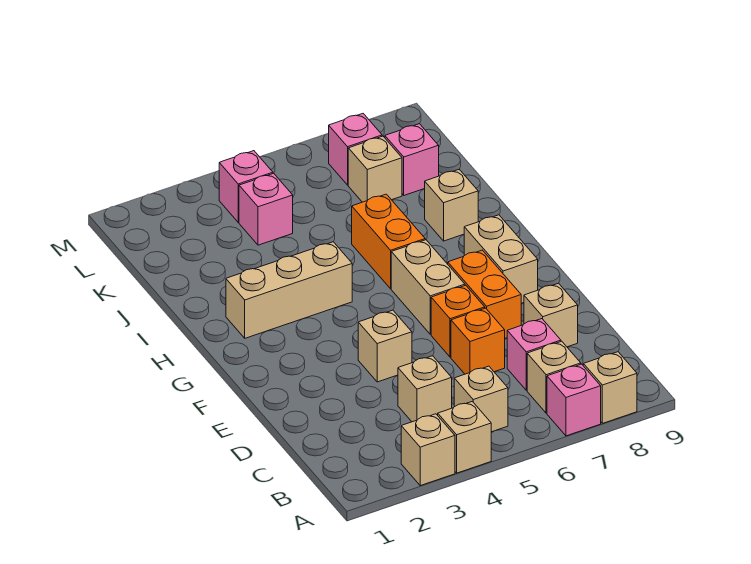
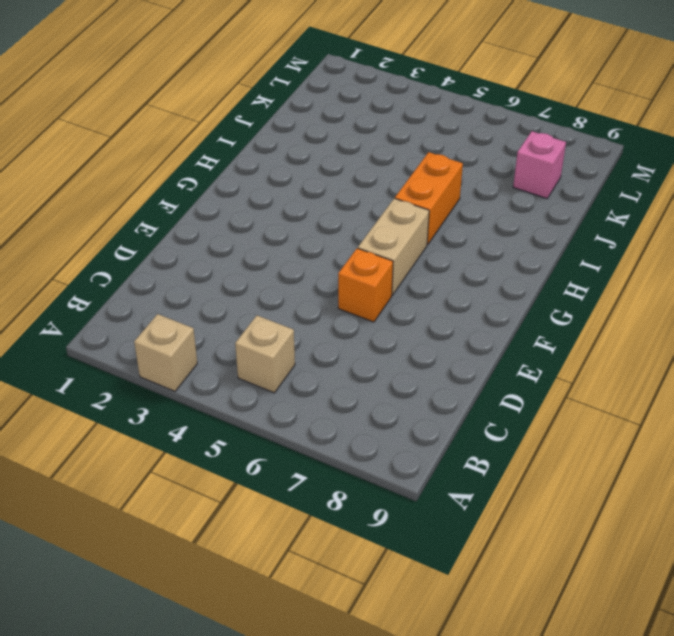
none -> tan 1x1 brick [438,401,491,473]
none -> pink 1x1 brick [547,364,601,436]
none -> tan 1x1 brick [583,352,637,423]

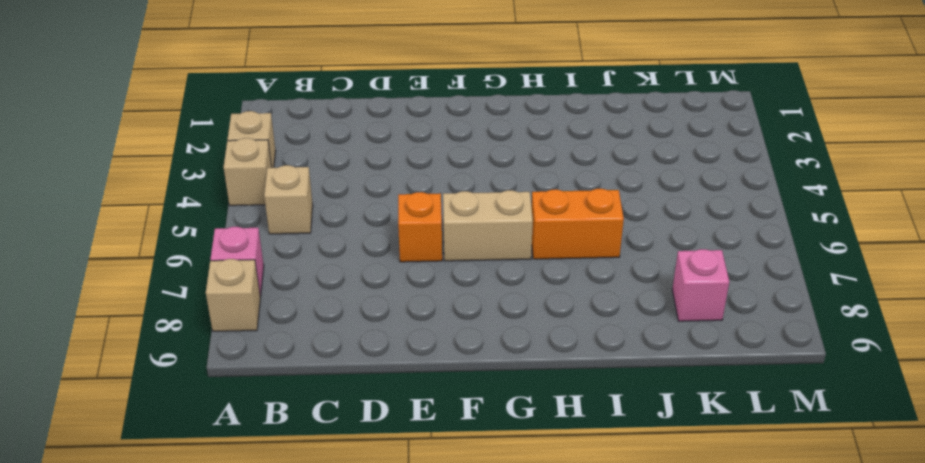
none -> tan 1x1 brick [527,341,581,413]
none -> tan 1x1 brick [398,356,452,422]
none -> pink 1x1 brick [507,319,561,390]

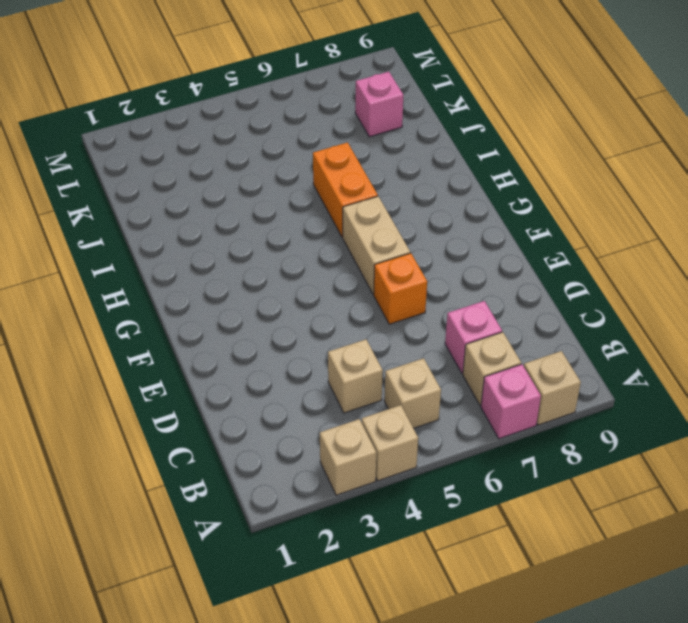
none -> orange 1x1 brick [451,308,505,374]
none -> tan 1x1 brick [524,283,578,347]
none -> tan 1x1 brick [358,310,412,382]

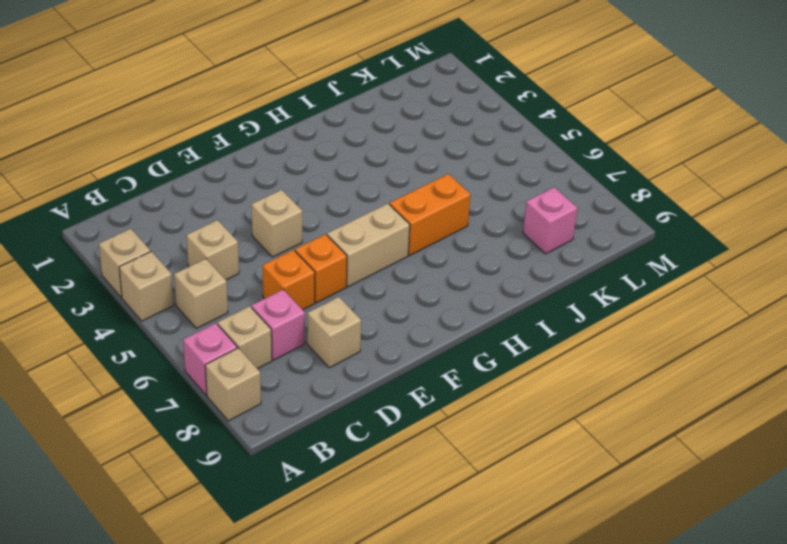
none -> orange 1x2 brick [448,250,521,338]
none -> tan 1x2 brick [464,215,538,303]
none -> tan 1x3 brick [226,242,352,338]

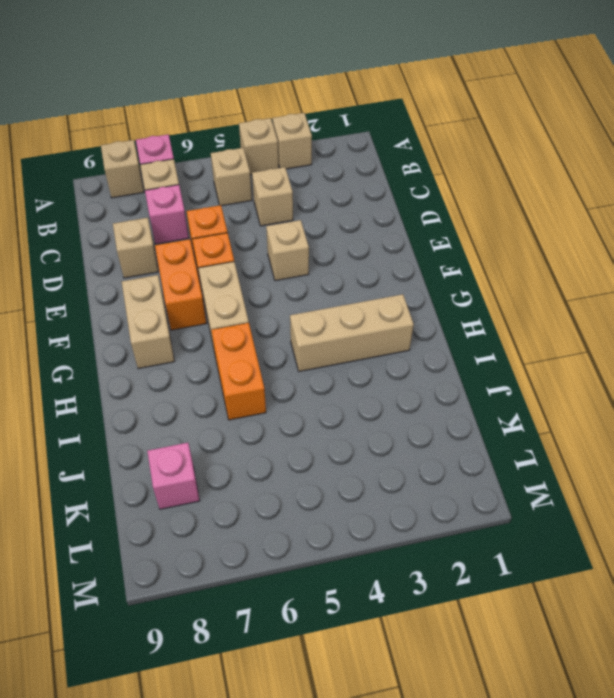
none -> tan 1x1 brick [425,169,478,241]
none -> pink 1x1 brick [239,173,293,245]
none -> tan 1x1 brick [348,136,402,202]

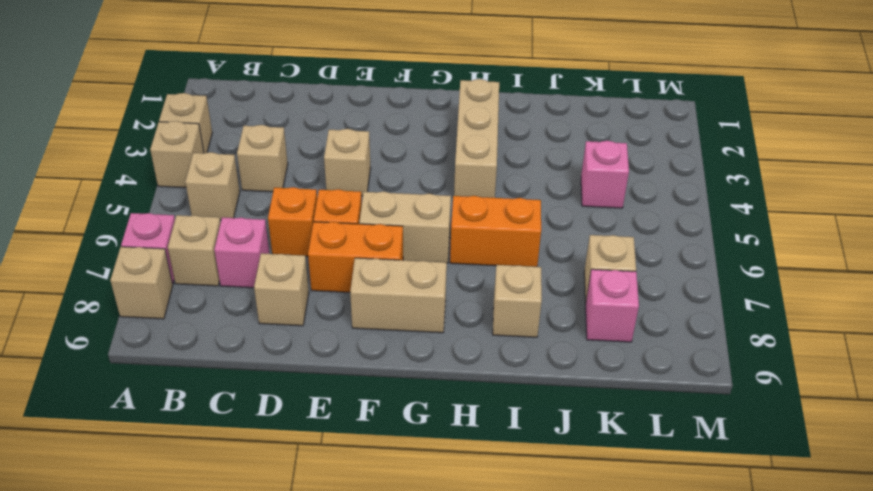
none -> pink 1x1 brick [219,151,273,222]
none -> pink 1x1 brick [329,114,382,185]

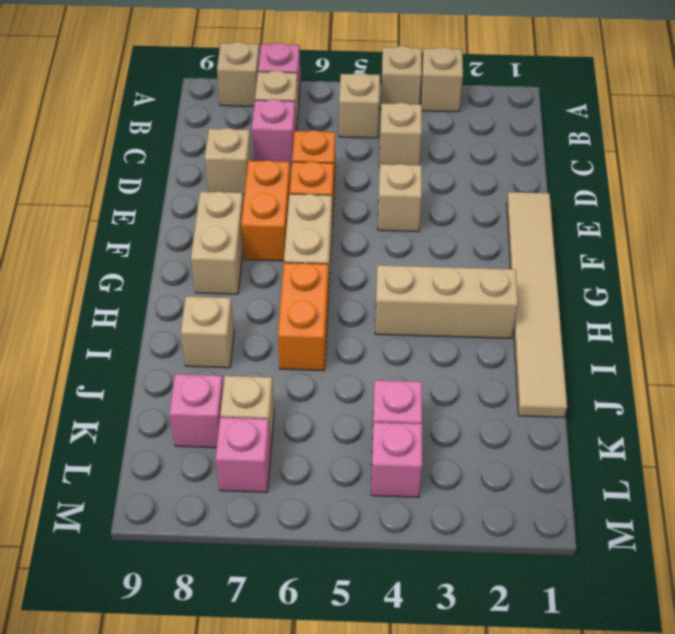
tan 1x6 tile [507,192,567,417] -> none

